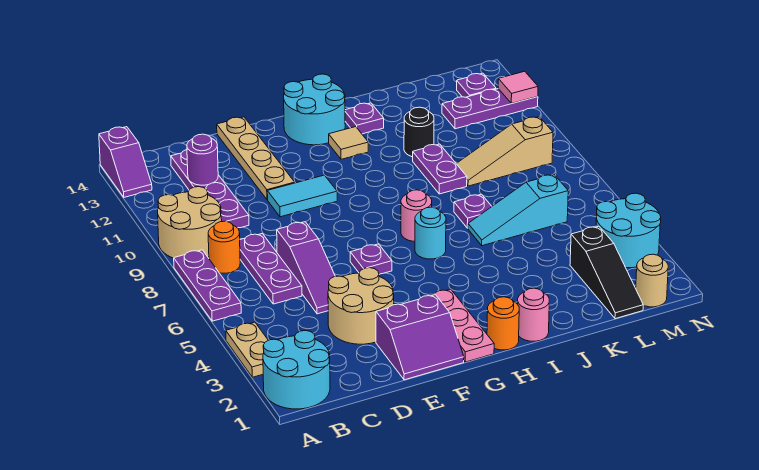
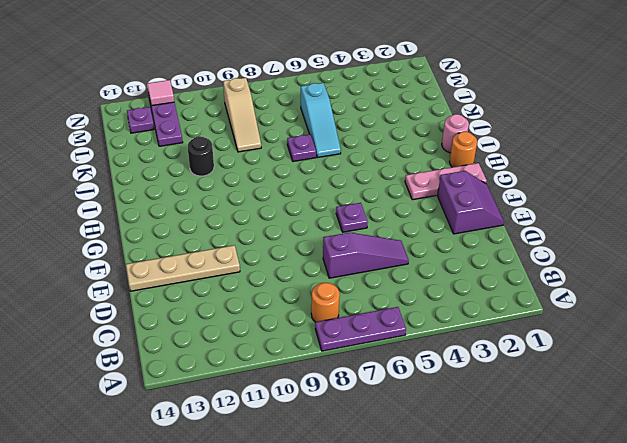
none -> cyan 2x2 round brick [263,331,330,409]
none -> tan 1x2 plate [226,322,268,377]
none -> tan 2x2 round brick [158,187,222,258]
none -> purple 1x2 slope [99,127,152,197]

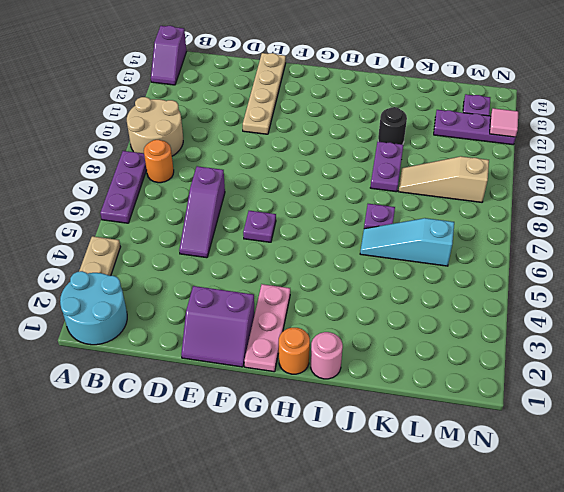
none -> purple 1x3 plate [240,234,302,304]
none -> purple 1x4 plate [171,150,249,228]
none -> tan 2x2 round brick [328,268,394,344]
none -> cyan 1x2 tile [267,175,337,217]

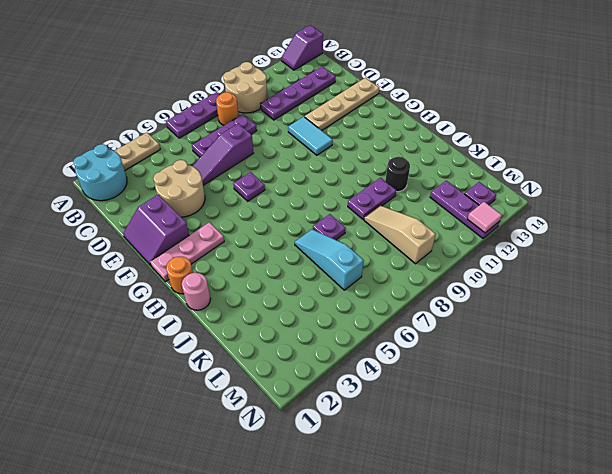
none -> cyan 2x2 round brick [284,74,345,145]
none -> cyan 1x1 round brick [415,207,446,259]
none -> pink 1x1 round brick [401,190,432,241]
none -> tan 1x1 tile [329,127,368,159]

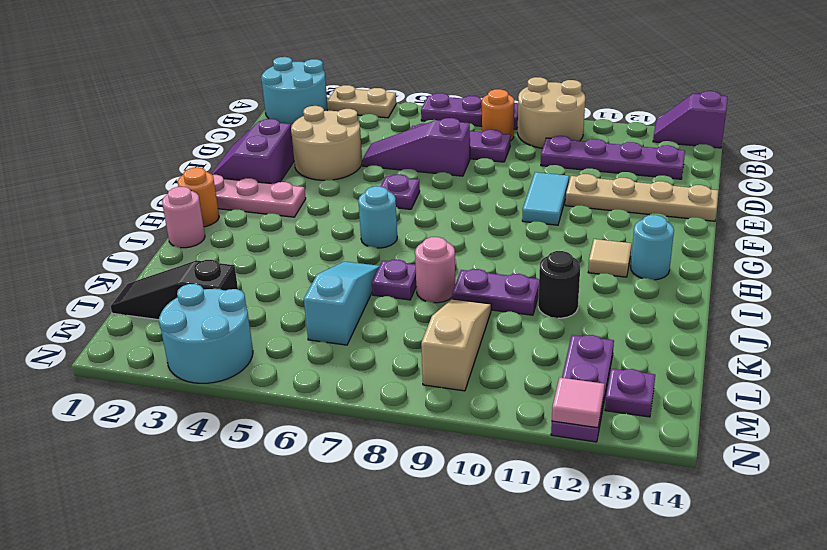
cyan 1x1 round brick [631,215,674,280] -> cyan 2x2 round brick [284,74,345,145]
pink 1x1 round brick [415,237,455,303] -> pink 1x1 round brick moved to [401,190,432,241]
none -> purple 1x1 plate [345,103,384,134]
none -> tan 1x1 round brick [636,254,668,307]
none -> purple 1x1 round brick [187,134,218,185]

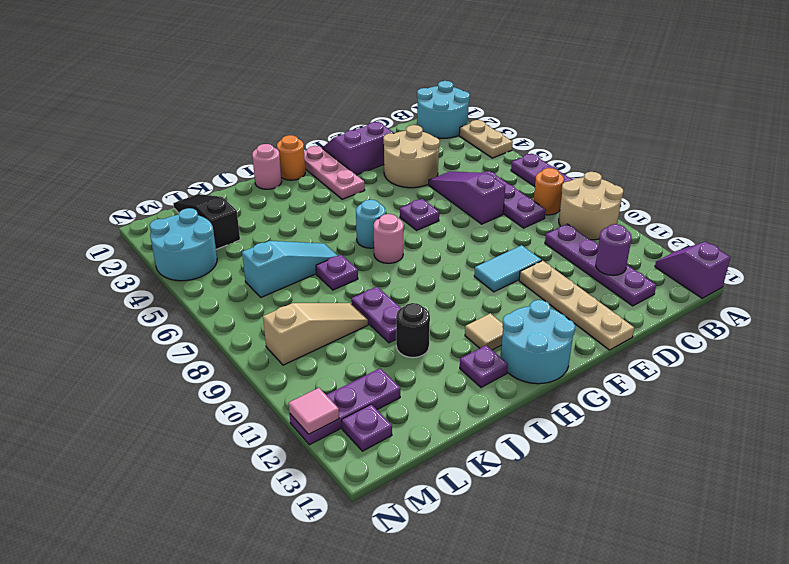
none -> tan 1x1 round brick [636,254,668,307]

